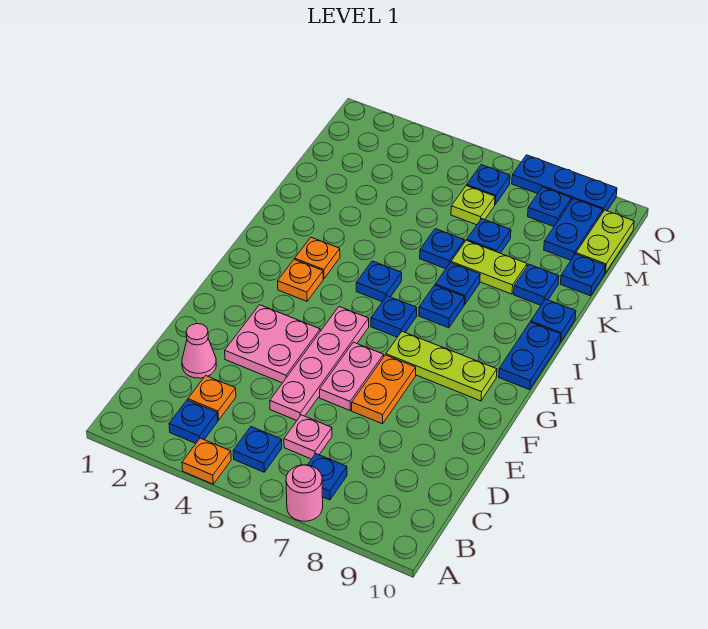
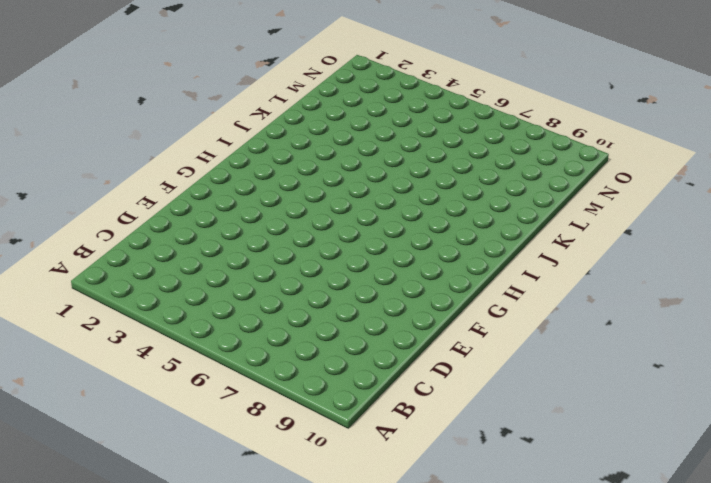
none -> orange 1x1 plate [182,438,231,484]
none -> pink 1x1 round brick [286,465,323,521]
none -> blue 1x1 plate [169,400,218,443]
none -> blue 1x1 plate [233,427,282,472]

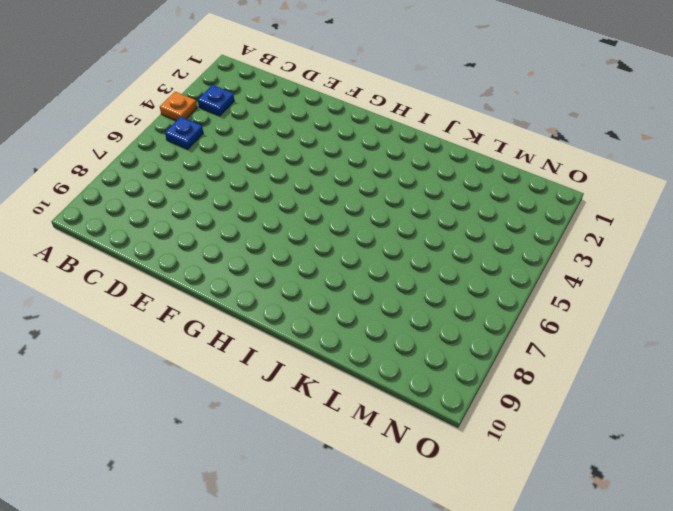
none -> pink 1x1 round brick [286,465,323,521]
none -> blue 1x1 plate [308,454,347,500]
none -> orange 1x1 plate [188,376,236,420]
none -> pink 1x1 plate [284,415,332,459]

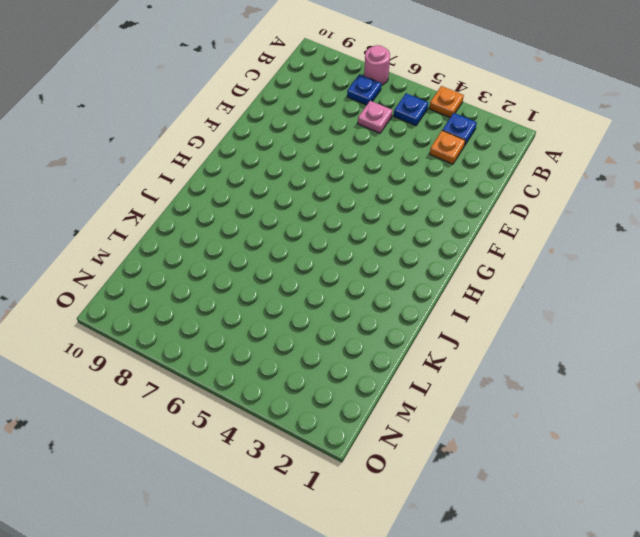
none -> pink 1x1 cone [182,324,216,378]
none -> pink 1x4 plate [270,307,369,421]
none -> pink 2x2 plate [225,305,320,383]
none -> pink 1x2 plate [320,342,384,410]

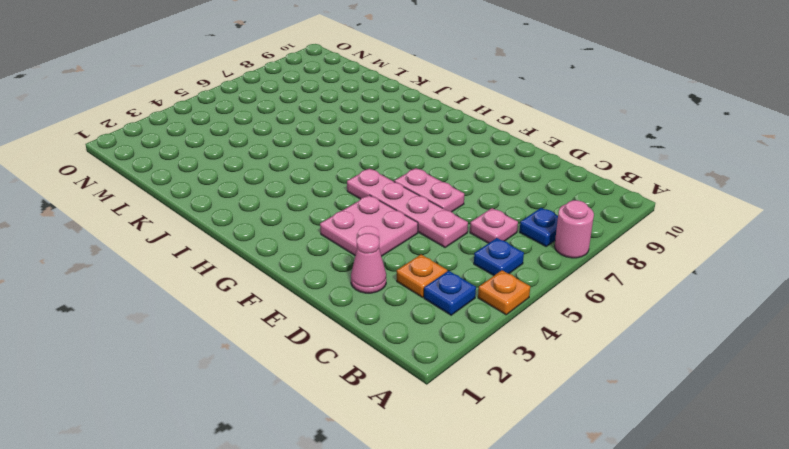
none -> orange 1x2 plate [352,355,416,424]
none -> lime 1x3 plate [386,331,497,401]
none -> orange 1x1 plate [278,259,323,301]
none -> blue 1x1 plate [371,296,417,337]

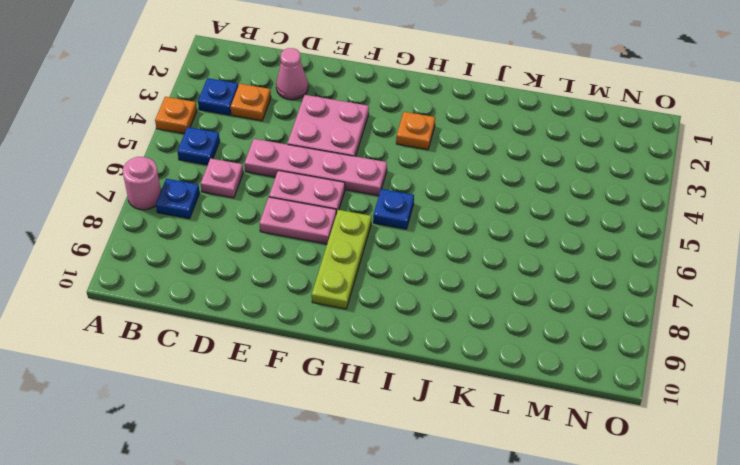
pink 1x2 plate [259,197,336,244] -> orange 1x2 plate [352,355,416,424]
none -> blue 1x2 plate [499,322,561,390]
none -> orange 1x1 plate [295,237,340,279]
none -> blue 1x1 plate [356,261,402,302]
none -> blue 1x1 plate [419,285,464,328]

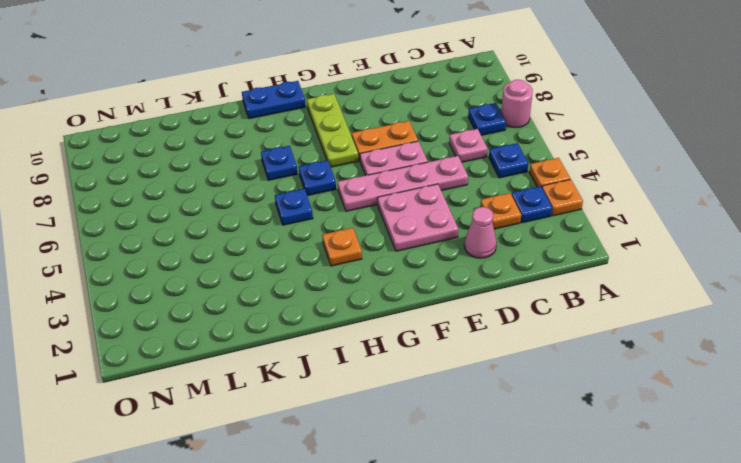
orange 1x1 plate [542,179,583,216] -> orange 1x1 plate moved to [295,237,340,279]
none -> blue 1x1 plate [435,263,480,305]
none -> blue 1x1 plate [531,299,576,342]
none -> blue 1x1 plate [420,229,464,269]
none -> lime 1x2 plate [451,240,527,294]

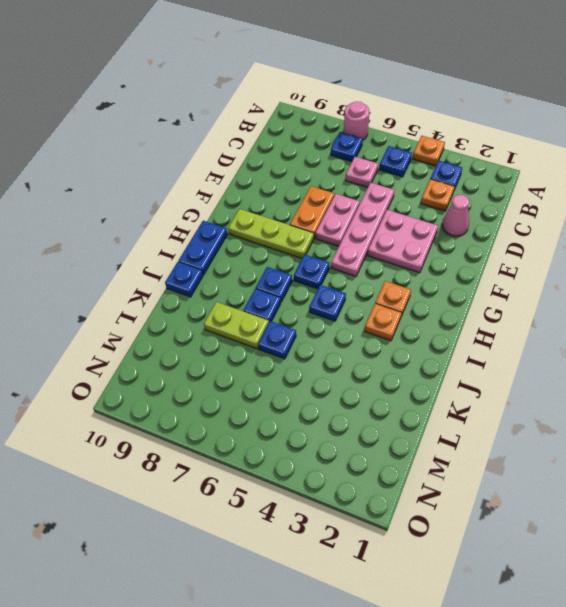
none -> blue 1x1 plate [514,264,559,305]
none -> blue 1x1 plate [467,219,511,253]
none -> blue 1x1 plate [560,254,606,296]
none -> lime 1x1 plate [451,186,495,225]

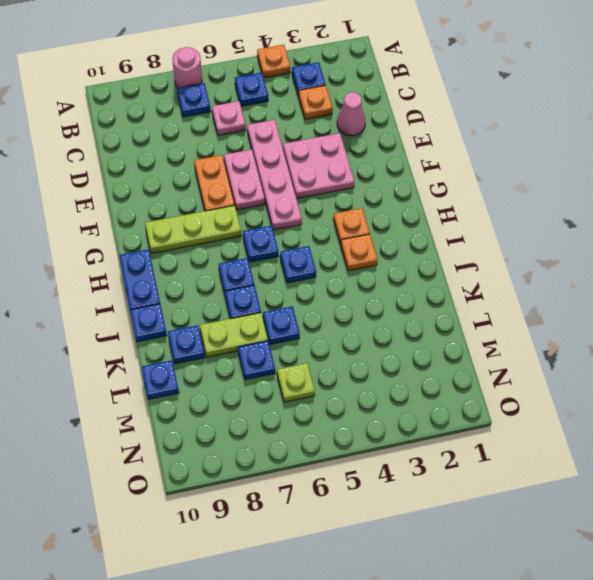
none -> blue 1x2 plate [544,199,603,260]
none -> lime 1x2 plate [576,210,634,273]
none -> blue 1x1 plate [467,165,510,204]
none -> blue 1x1 plate [528,187,572,226]

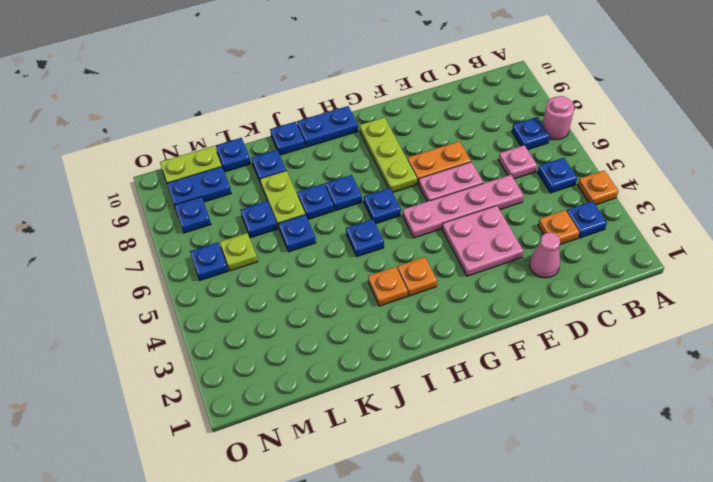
none -> blue 1x3 plate [512,155,617,211]

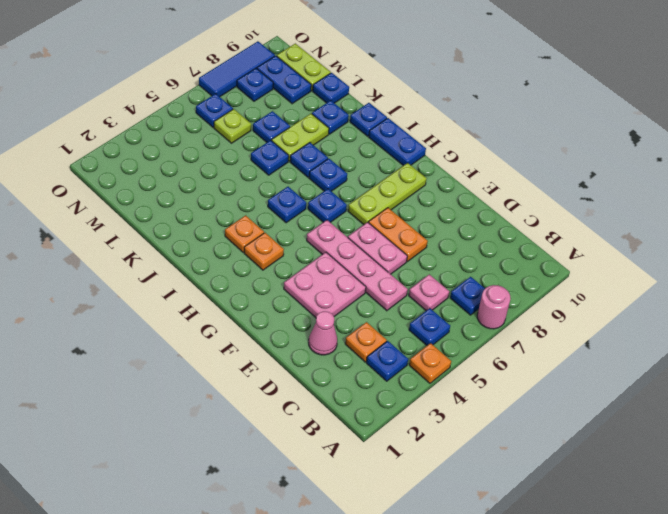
blue 1x3 tile [199,41,275,97] -> blue 1x3 plate [512,155,617,211]

